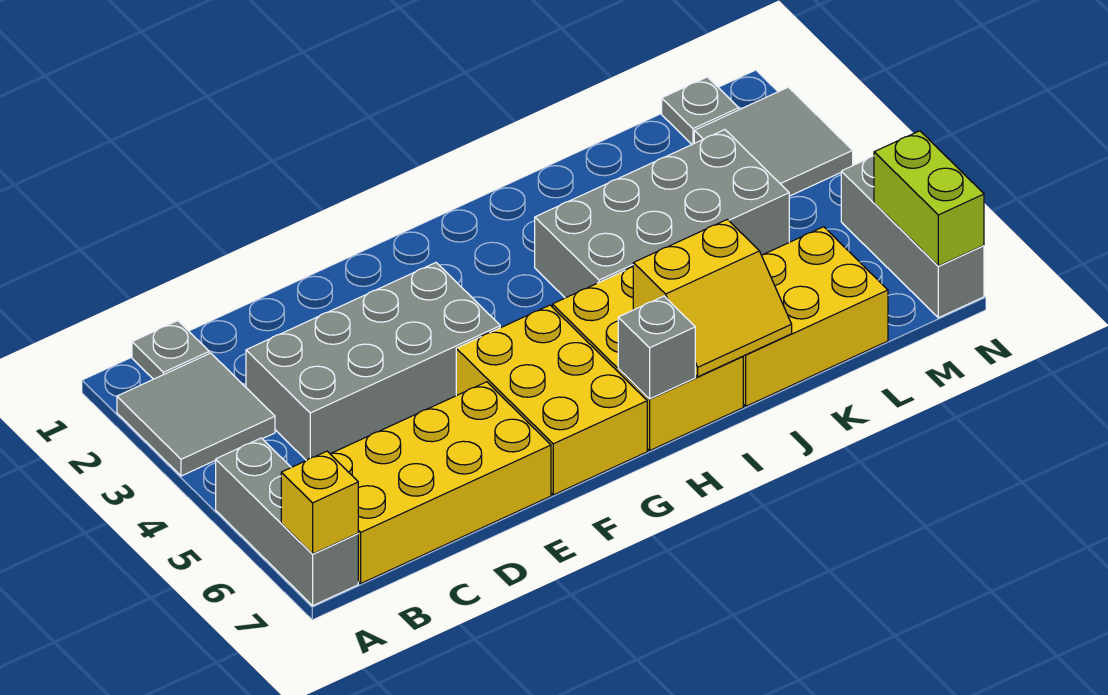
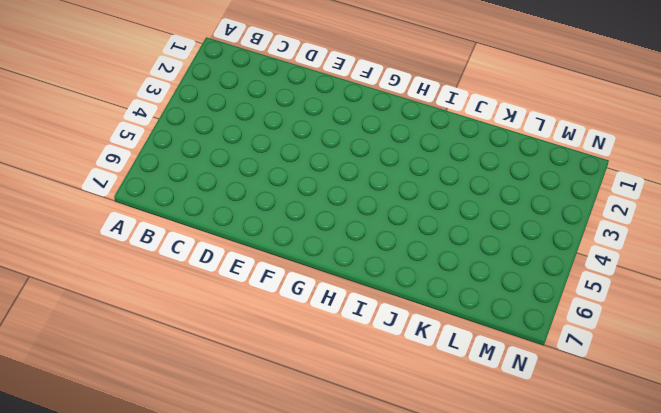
none -> grey 2x2 tile [117,353,275,476]
none -> grey 1x3 brick [216,438,358,606]
none -> grey 1x1 plate [132,321,209,379]

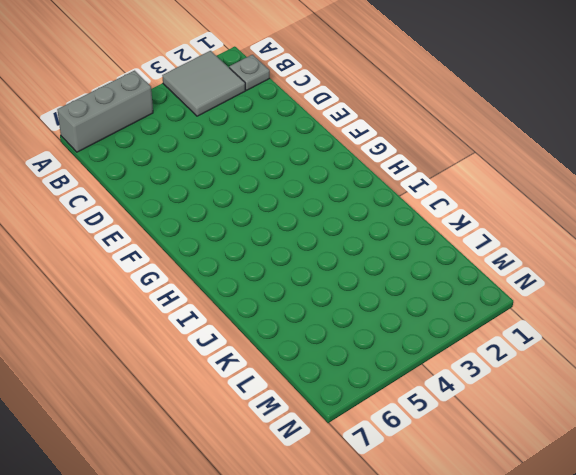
none -> yellow 2x4 brick [331,382,551,583]
none -> grey 2x4 brick [246,263,500,461]
none -> yellow 2x3 brick [456,305,647,495]

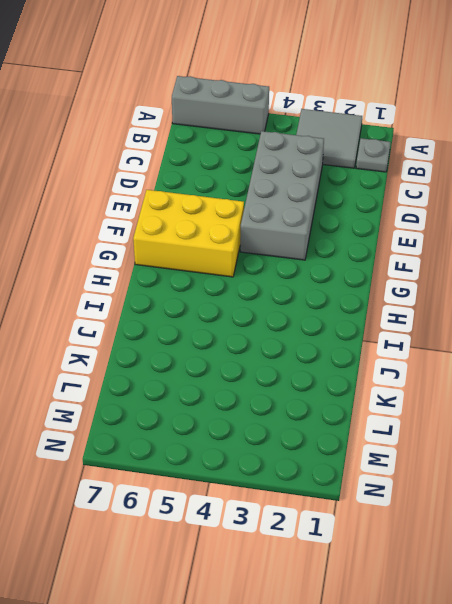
none -> yellow 2x4 brick [331,382,551,583]
none -> yellow 2x3 brick [552,267,743,451]
none -> grey 2x4 brick [535,130,789,298]

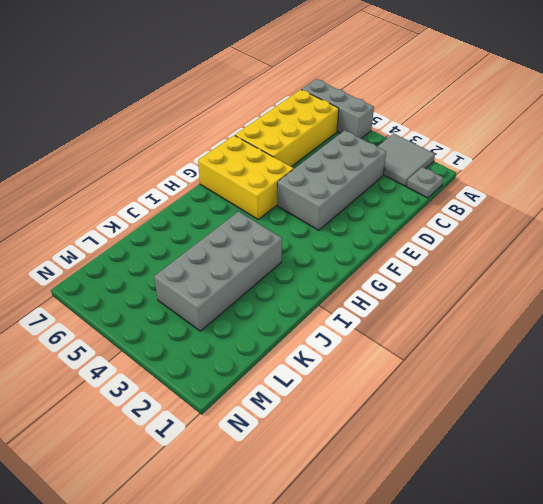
none -> yellow 2x3 brick [552,267,743,451]
none -> yellow 2x3 brick [743,227,888,406]
none -> grey 1x1 plate [662,77,739,144]

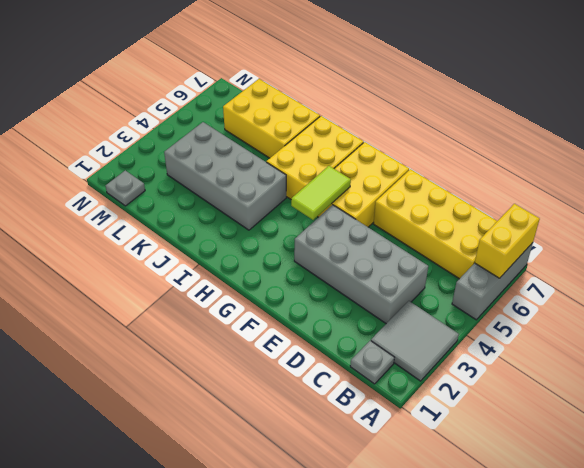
yellow 1x2 brick [475,204,540,278] -> yellow 1x1 brick [281,451,358,554]
lime 1x2 tile [291,166,351,220] -> none
none -> grey 2x2 tile [694,87,853,196]
none -> grey 1x3 brick [841,156,984,318]
none -> grey 1x1 brick [618,296,695,399]

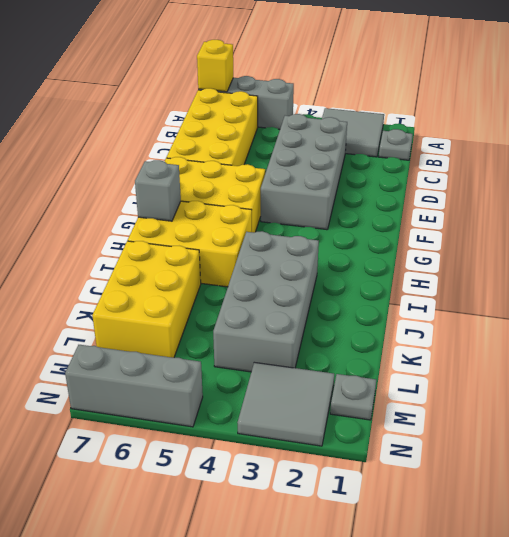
none -> yellow 2x2 slope [633,219,792,377]
none -> lime 1x2 brick [874,131,984,266]

